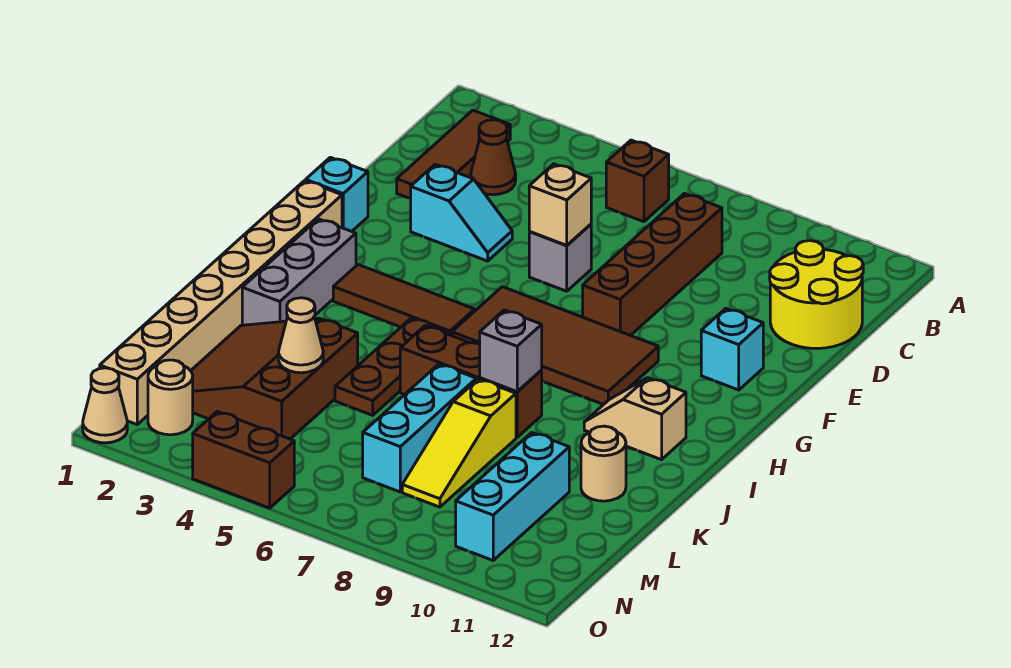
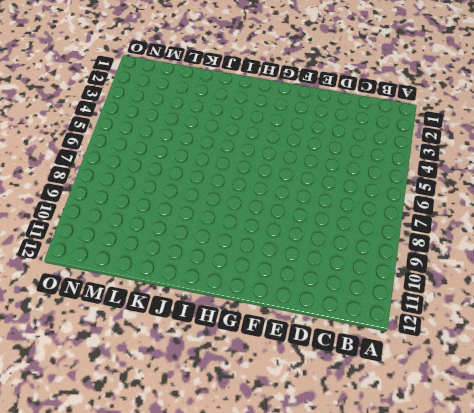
none -> brown 1x3 tile [397,110,510,199]
none -> brown 1x1 brick [606,140,669,222]
none -> brown 1x1 cone [471,120,516,195]

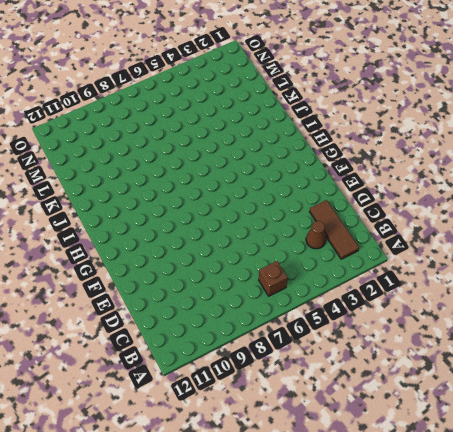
none -> brown 1x4 brick [583,194,722,336]
none -> yellow 2x2 round brick [770,241,863,348]
none -> cyan 1x2 slope [411,164,512,261]

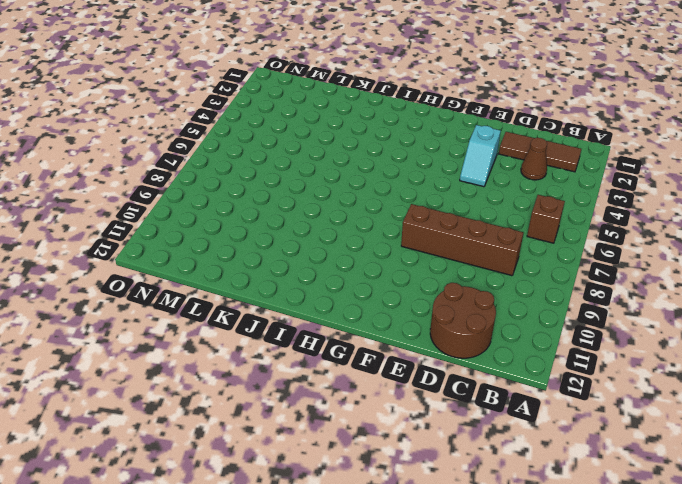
brown 2x2 round brick [430,283,496,358] -> yellow 2x2 round brick [770,241,863,348]
none -> grey 1x1 brick [529,224,591,291]
none -> cyan 1x1 brick [306,157,368,231]
none -> cyan 1x1 brick [701,308,763,390]

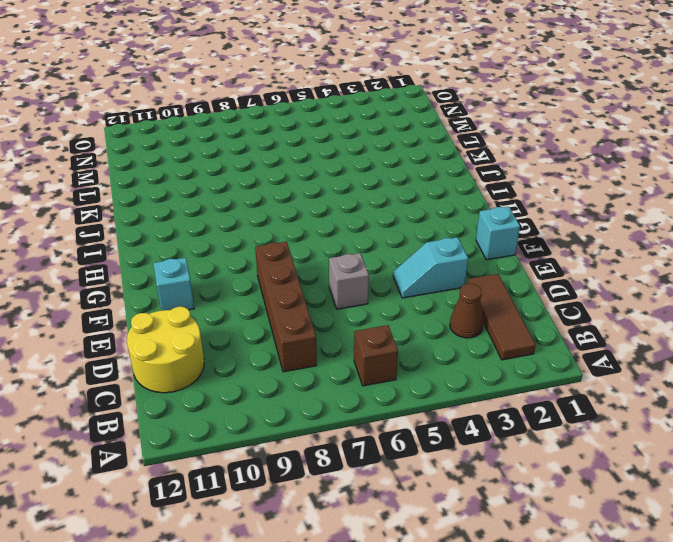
none -> tan 1x8 brick [100,181,342,424]
none -> brown 2x4 tile [452,287,658,405]
none -> grey 1x3 brick [242,219,356,325]

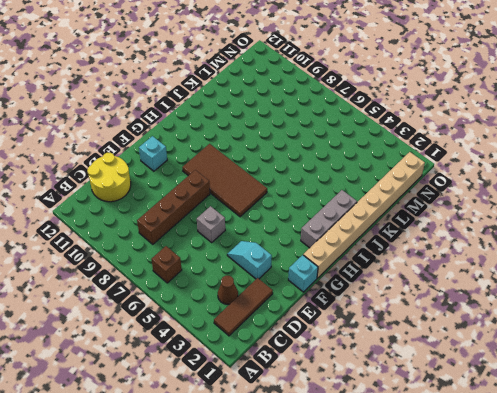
none -> brown 1x3 tile [333,265,475,336]
none -> brown 1x3 plate [335,318,449,415]
none -> tan 1x2 slope [584,378,686,460]

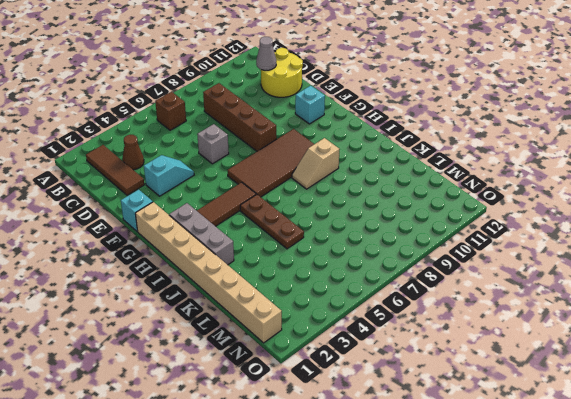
grey 1x1 cone [256,37,276,70] -> none
tan 1x2 slope [292,138,340,189] -> tan 1x2 slope moved to [584,378,686,460]
none -> brown 1x3 brick [400,326,542,437]
none -> brown 3x3 slope [191,318,358,439]
none -> cyan 1x3 brick [363,364,476,492]

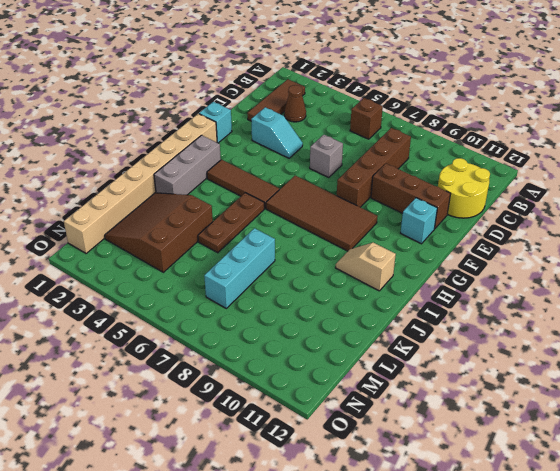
brown 1x3 brick [371,163,450,229] -> brown 1x3 brick moved to [400,326,542,437]
none -> yellow 1x3 slope [402,379,516,507]
none -> tan 1x1 round brick [581,426,626,501]
none -> cyan 1x3 brick [456,433,569,560]

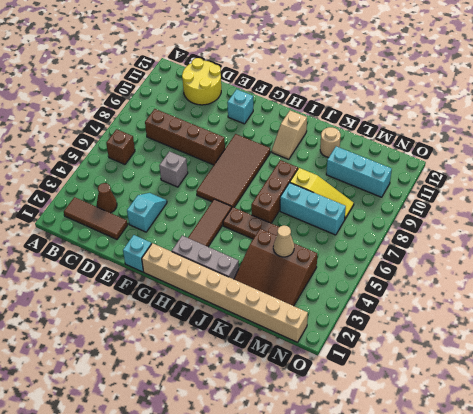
none -> tan 1x1 round brick [148,360,193,435]
none -> tan 1x1 cone [83,368,127,443]
none -> brown 1x2 brick [193,412,294,508]

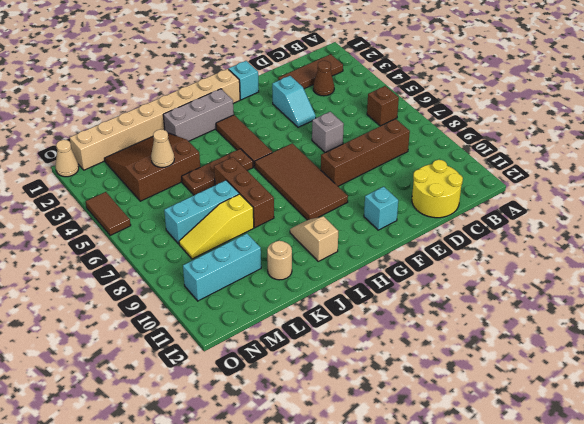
brown 1x2 tile [86,192,131,236] -> brown 1x2 brick [193,412,294,508]
none -> tan 1x1 round brick [148,360,193,435]
none -> tan 1x1 brick [529,164,591,245]
none -> grey 1x1 brick [480,310,542,392]

